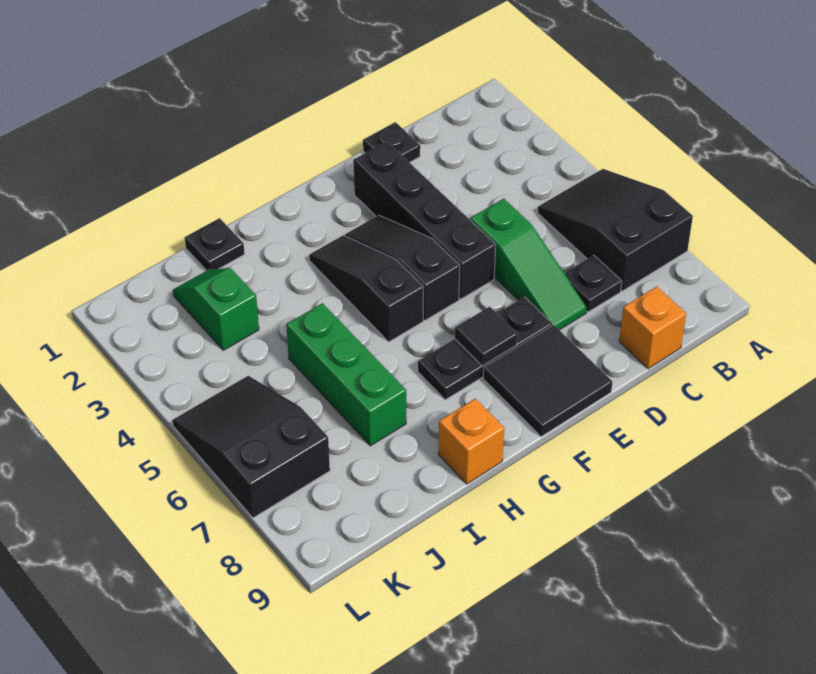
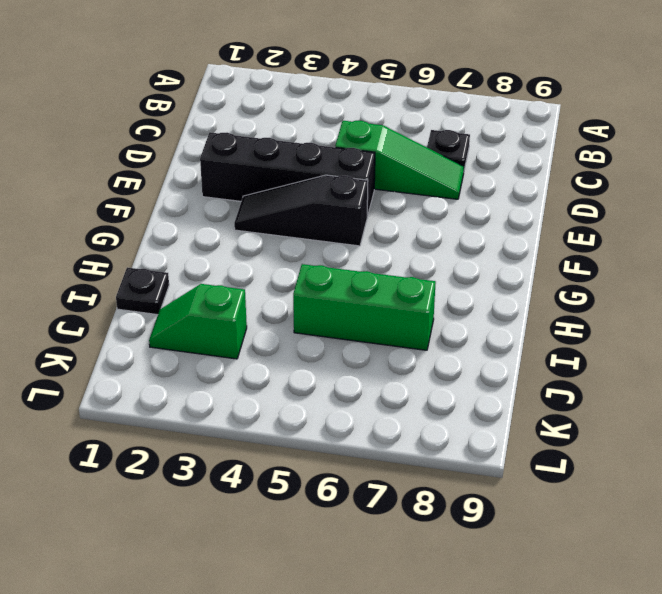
none -> black 2x3 slope [538,169,693,291]
none -> orange 1x1 brick [619,286,686,369]
none -> black 1x1 plate [363,122,420,163]

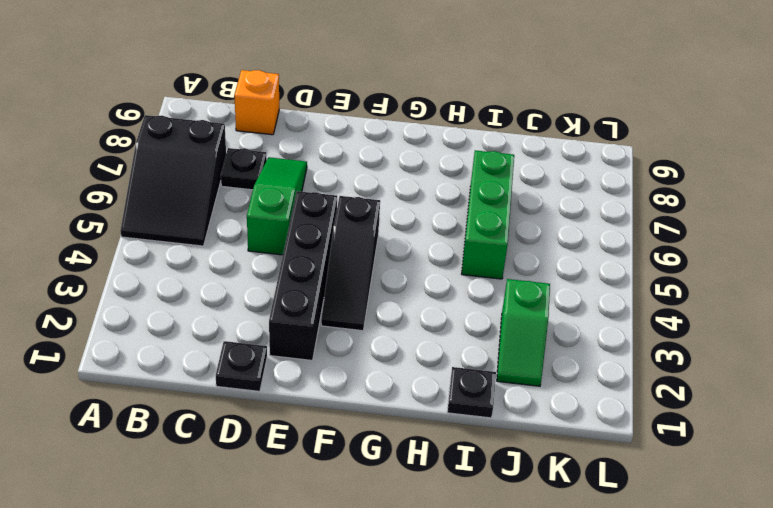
none -> black 1x3 plate [418,297,552,400]
none -> black 2x2 tile [483,325,612,437]
none -> black 1x3 slope [309,235,424,342]

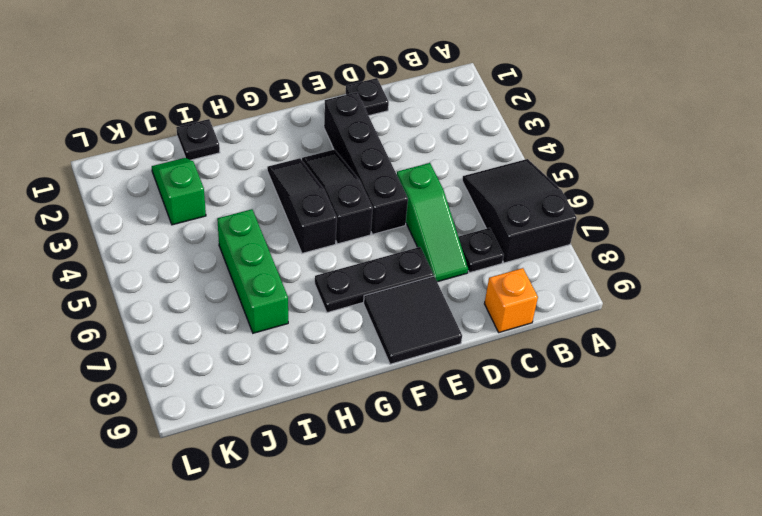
none -> orange 1x1 brick [438,399,504,484]
none -> black 2x3 slope [172,376,330,518]
none -> black 1x1 tile [455,307,517,366]

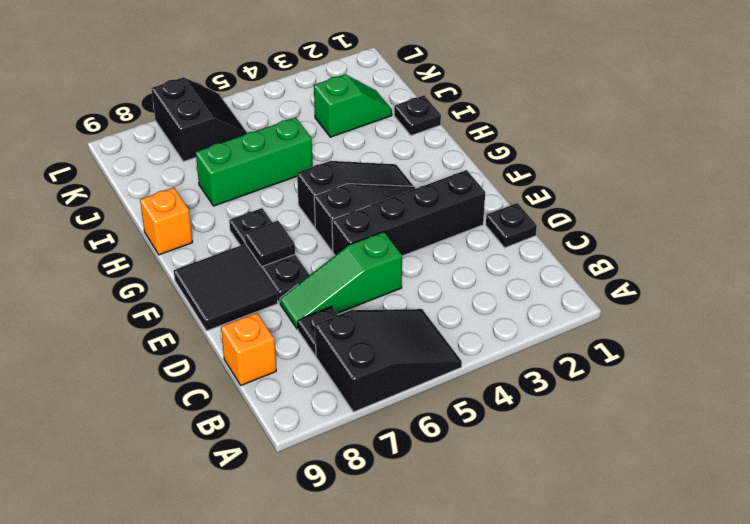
black 2x2 slope [151,77,247,162] -> black 2x3 slope [172,376,330,518]

